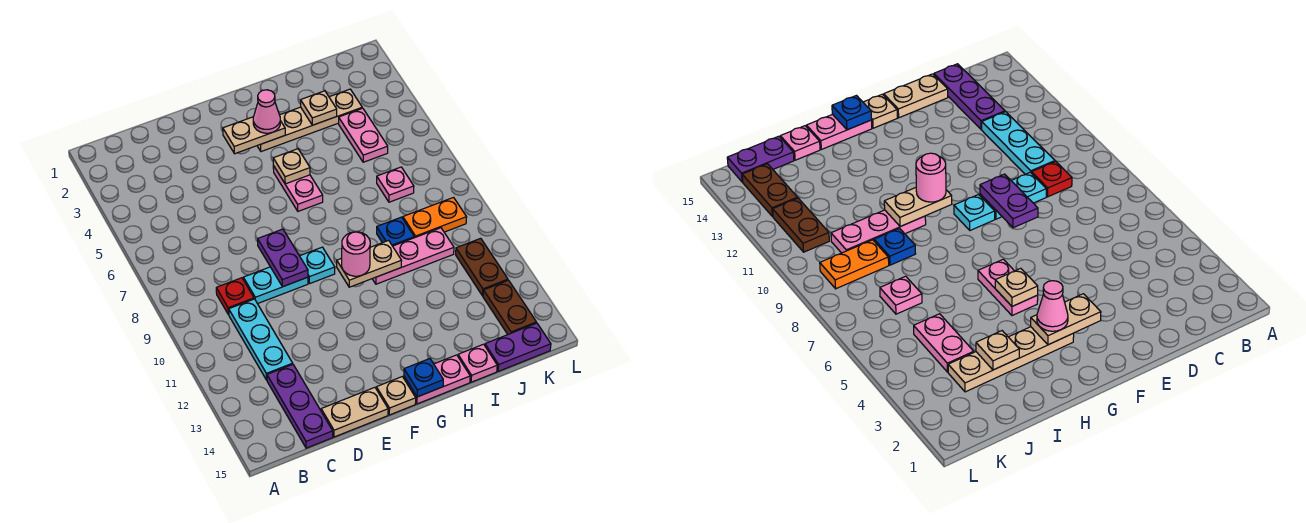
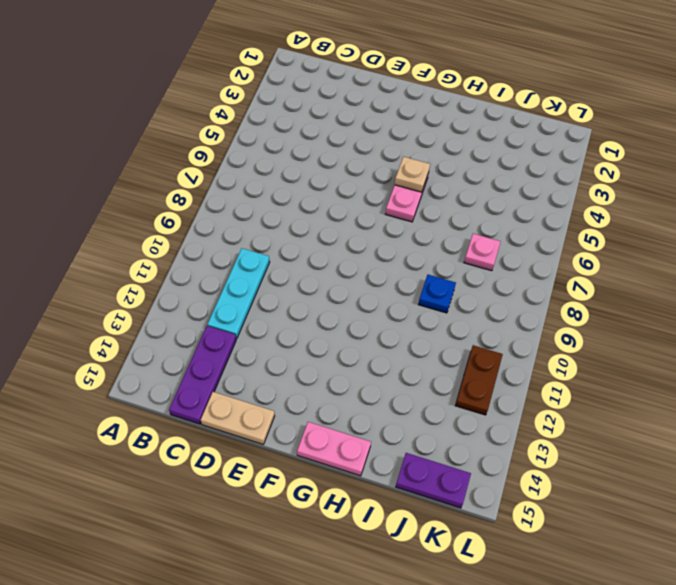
none -> red 1x1 plate [216,278,254,315]
none -> cyan 1x2 plate [243,267,308,304]
none -> cyan 1x1 plate [300,247,335,284]

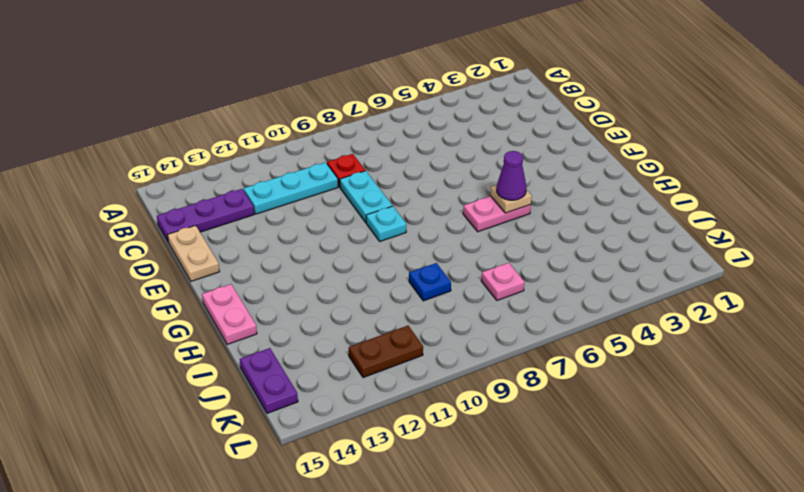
purple 1x1 cone [497,151,526,200] -> none
none -> tan 1x1 plate [376,377,416,415]
none -> tan 1x4 plate [257,89,362,152]
none -> pink 1x3 plate [372,228,454,284]

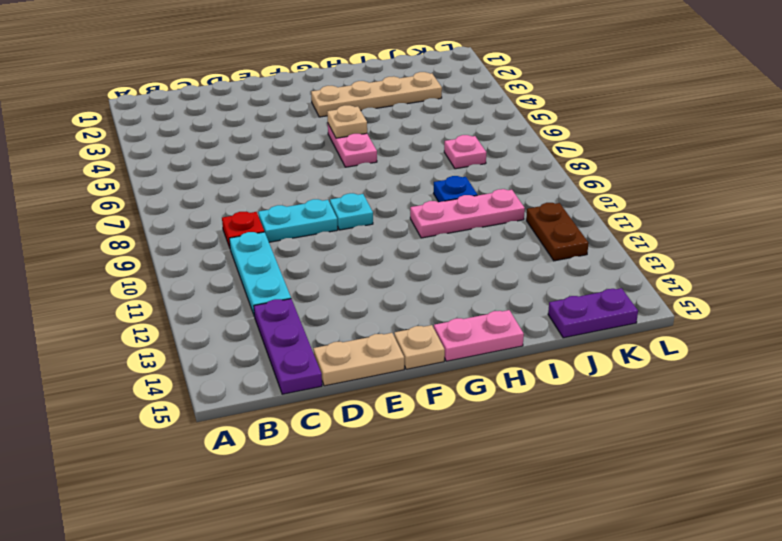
none -> pink 1x1 plate [458,344,497,382]
none -> pink 1x2 plate [339,108,388,162]
none -> orange 1x2 plate [403,198,467,238]

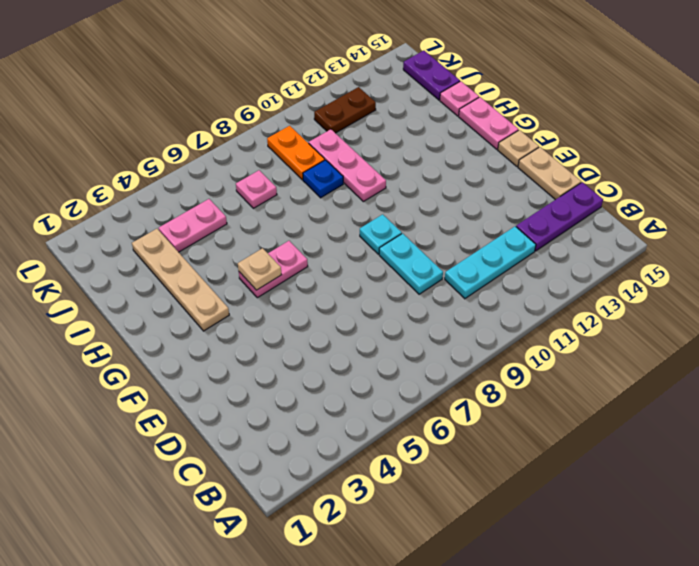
none -> red 1x1 plate [216,278,254,315]
none -> brown 1x2 plate [483,280,536,334]
none -> purple 1x2 plate [258,229,308,287]

